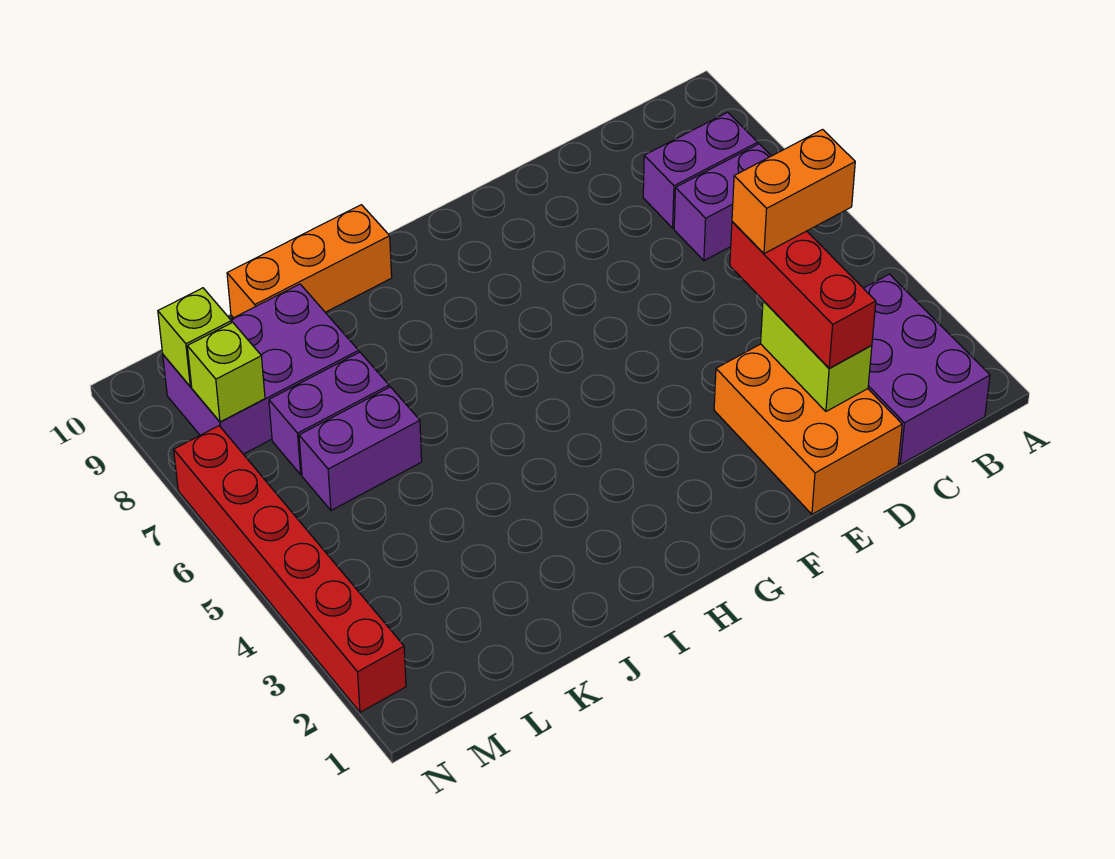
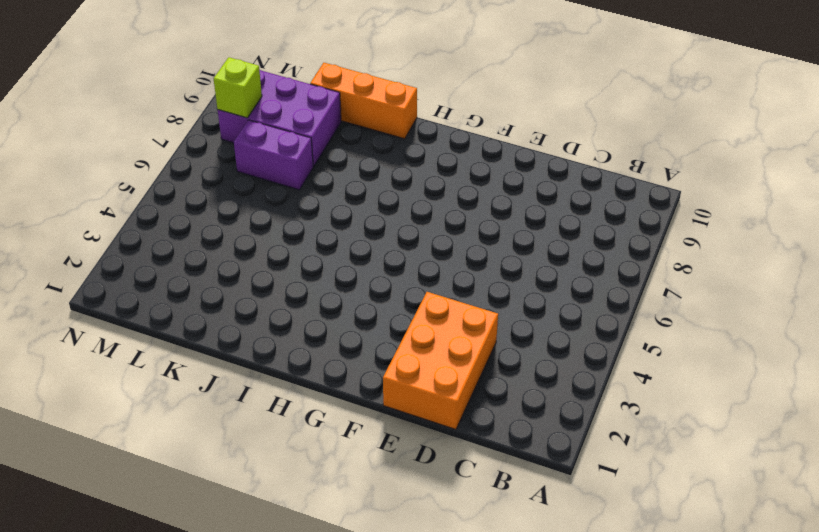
none -> purple 2x3 brick [864,274,990,464]
none -> purple 1x2 brick [674,144,771,261]
none -> purple 1x2 brick [643,112,758,228]

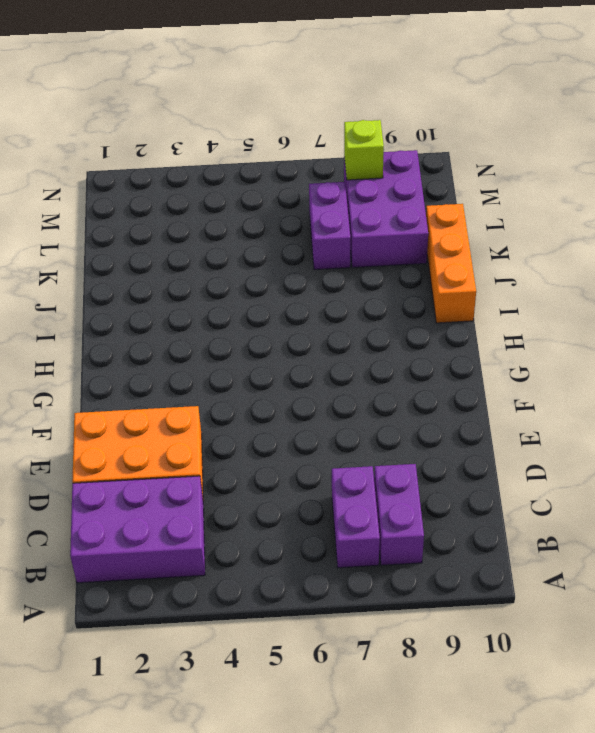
none -> purple 1x2 brick [299,387,422,510]
none -> red 1x6 brick [174,426,406,712]
none -> lime 1x2 brick [761,301,872,411]

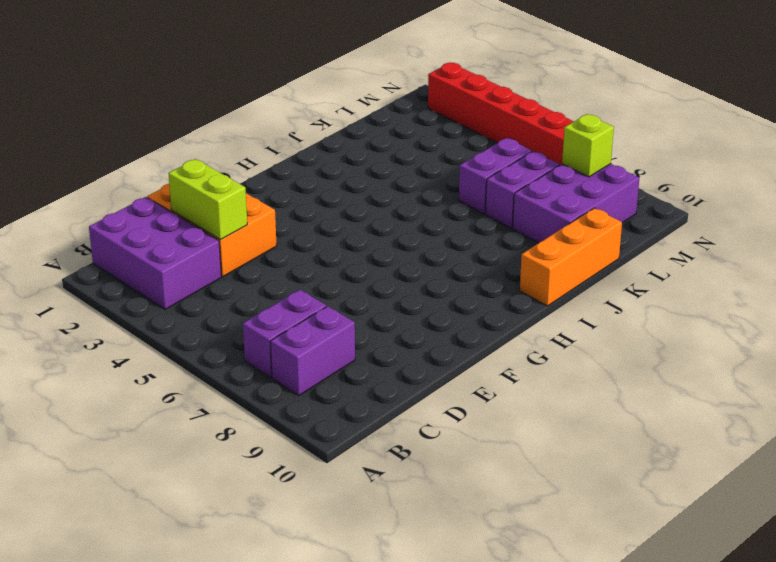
none -> lime 1x1 brick [158,288,232,387]
none -> red 1x3 brick [730,222,876,368]
none -> orange 1x2 brick [732,130,855,254]

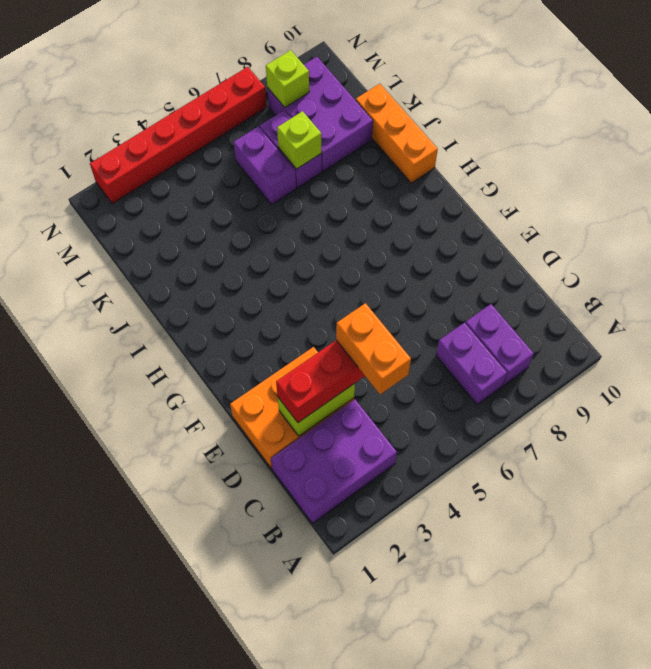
lime 1x1 brick [277,111,321,169] -> lime 1x1 brick moved to [158,288,232,387]

